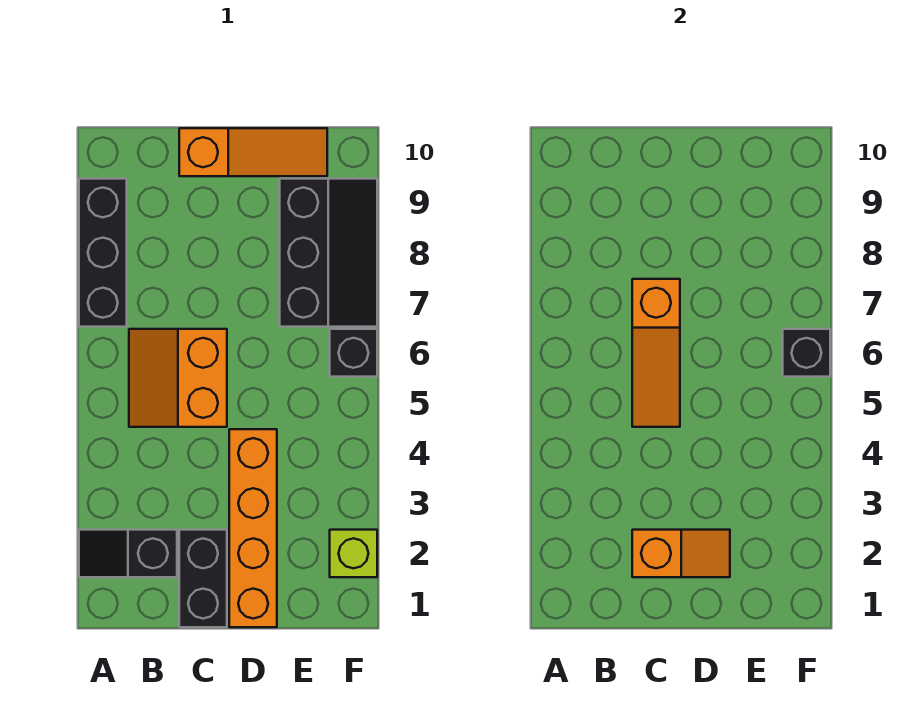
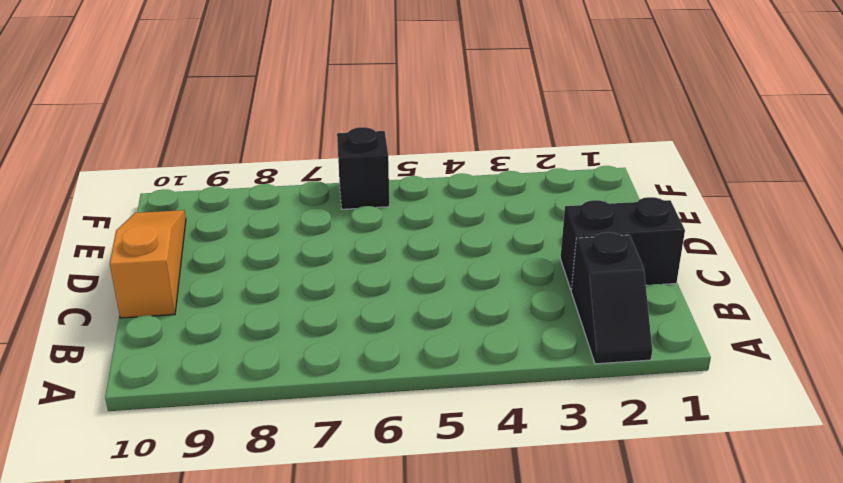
none -> black 1x3 brick [79,179,127,327]
none -> orange 2x2 slope [129,329,227,427]
none -> orange 1x4 brick [229,429,277,627]

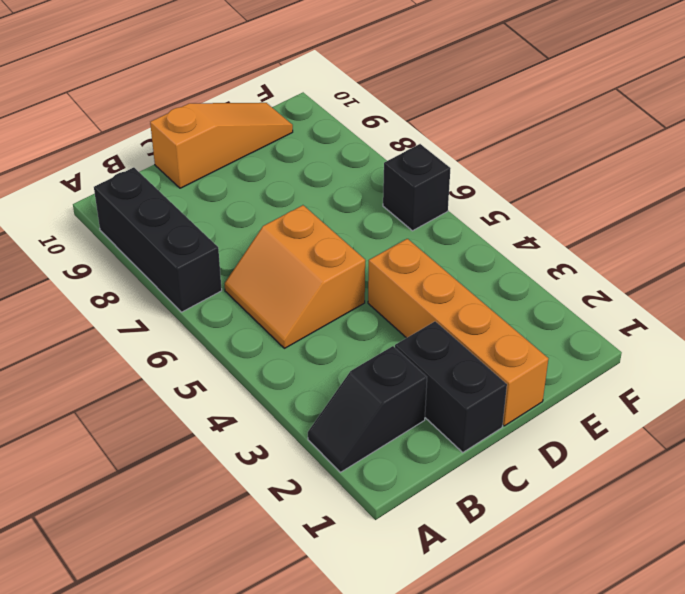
none -> black 2x3 slope [280,179,377,327]
none -> lime 1x1 brick [330,530,377,577]
none -> orange 1x2 slope [632,530,730,577]

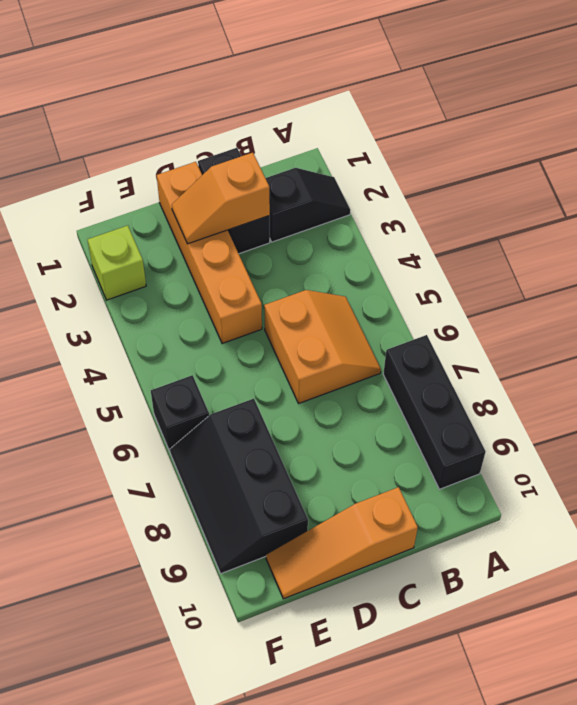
none -> orange 1x3 slope [632,279,680,427]
none -> black 1x1 brick [783,329,830,377]

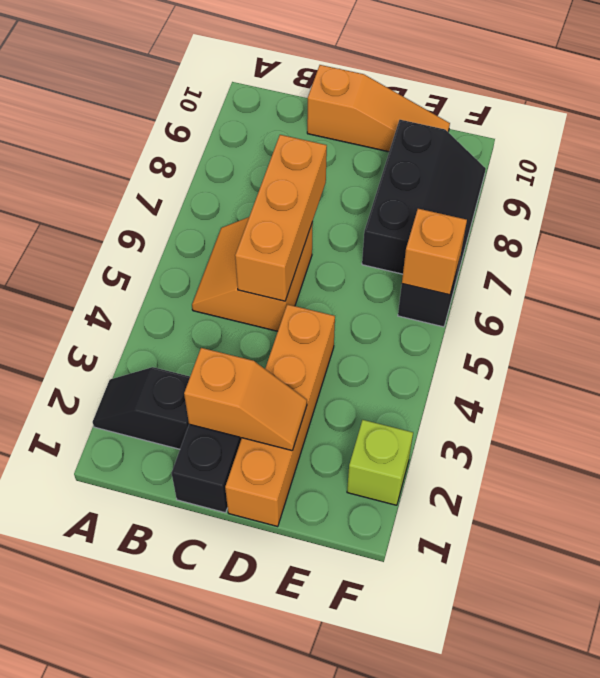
orange 1x3 brick [235,135,327,301] -> orange 1x3 slope [632,279,680,427]
orange 1x1 brick [402,209,467,295] -> black 1x1 brick [783,329,830,377]
none -> black 1x3 brick [79,179,127,327]

